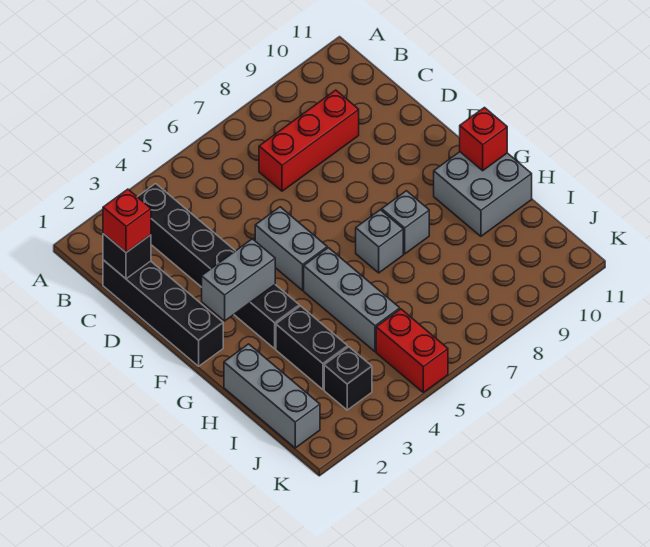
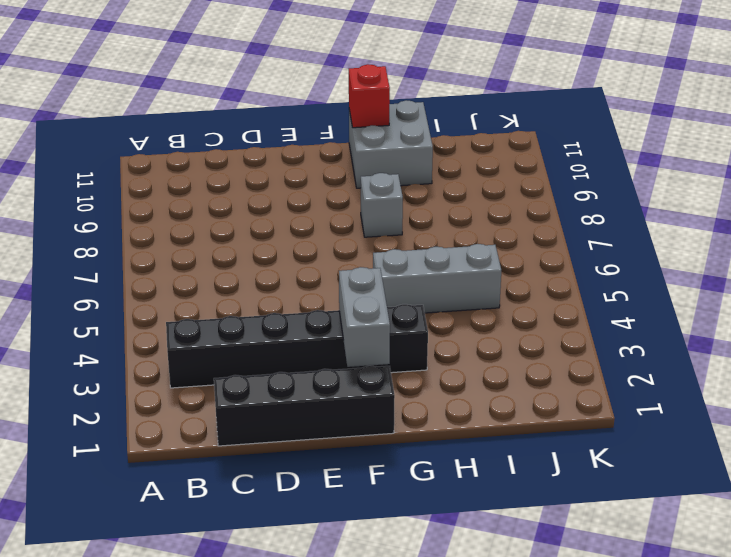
none -> red 1x3 brick [259,90,359,191]
none -> grey 1x2 brick [255,207,327,290]
none -> grey 1x1 brick [356,210,403,273]

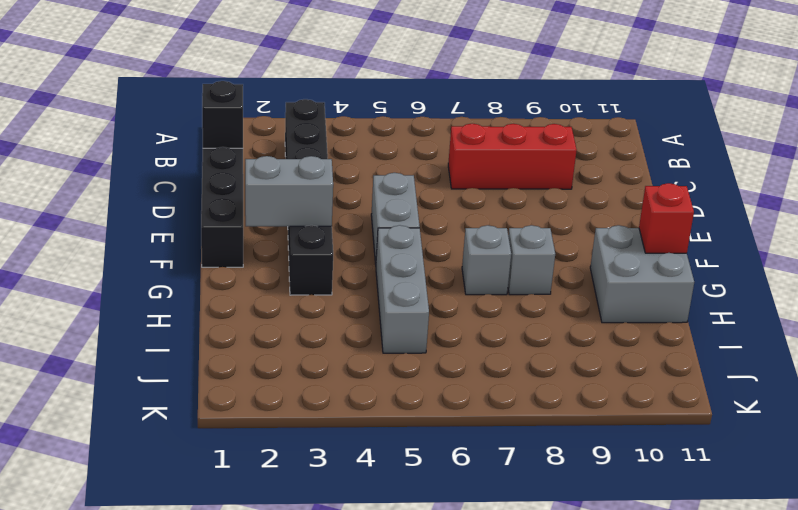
none -> grey 1x3 brick [224,344,320,448]
none -> black 1x2 brick [276,306,348,390]
none -> black 1x1 brick [324,347,372,410]

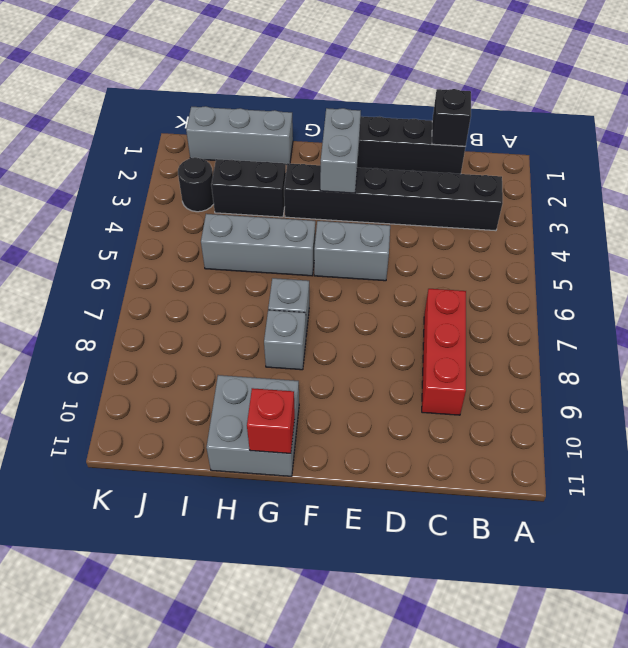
black 1x1 round brick [178,157,214,212] -> black 1x1 brick [324,347,372,410]
none -> red 1x2 brick [376,309,448,392]
none -> red 1x1 brick [103,189,151,252]

